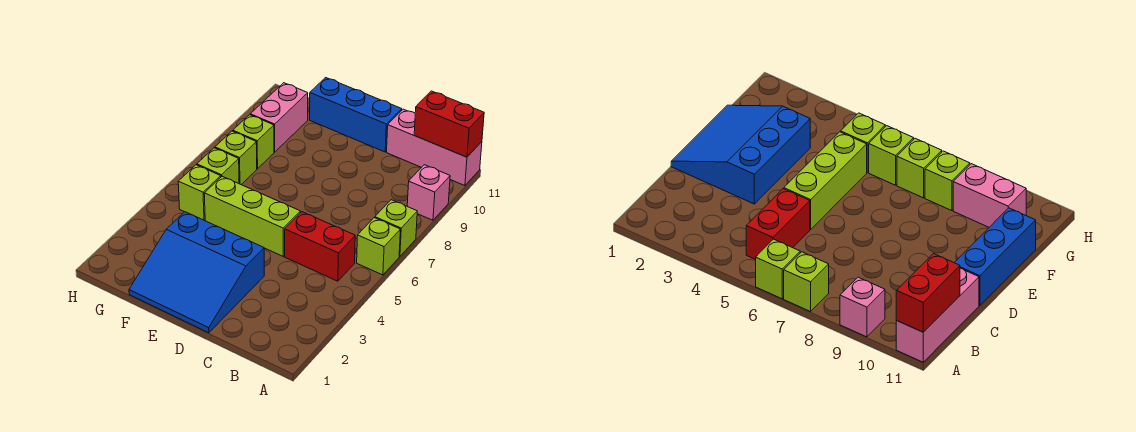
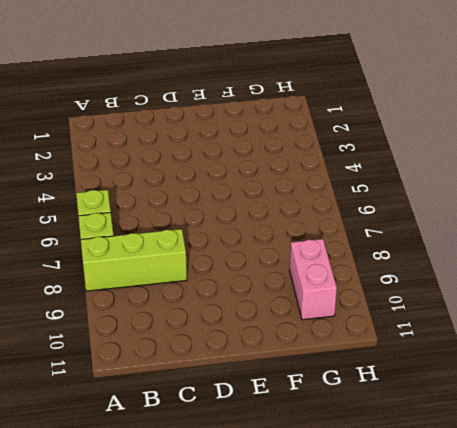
lime 1x3 brick [81,229,187,291] -> lime 1x3 brick moved to [204,176,300,256]
none -> pink 1x1 brick [407,165,450,220]
none -> pink 1x3 brick [387,109,482,186]
none -> red 1x2 brick [285,212,355,281]

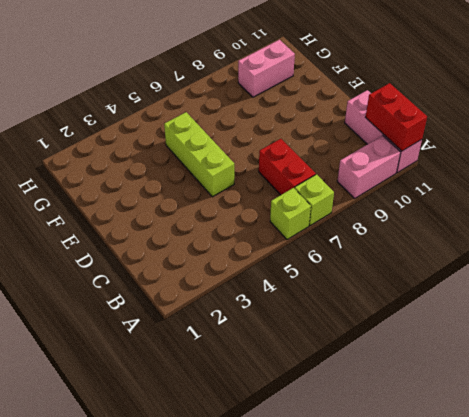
pink 1x2 brick [337,136,401,198] -> pink 1x1 brick [407,165,450,220]
red 1x2 brick [259,139,316,195] -> red 1x2 brick moved to [285,212,355,281]
none -> blue 3x3 slope [129,212,264,333]
none -> blue 1x3 brick [310,78,402,152]
none -> lime 1x1 brick [178,165,221,220]

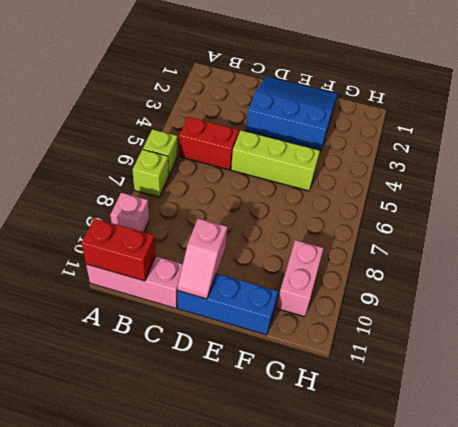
pink 1x2 slope [177,219,227,299] -> none
none -> lime 1x1 brick [178,165,221,220]
none -> lime 1x1 brick [197,148,239,184]
none -> lime 1x1 brick [215,131,257,184]

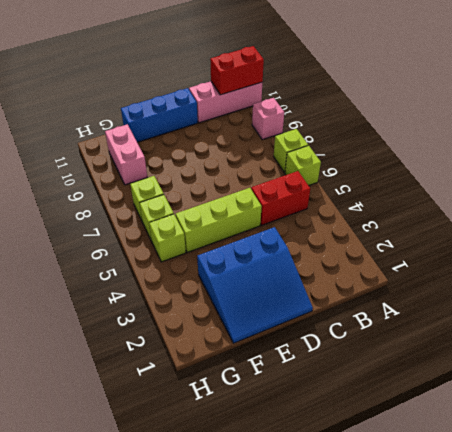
none -> lime 1x1 brick [233,115,274,169]

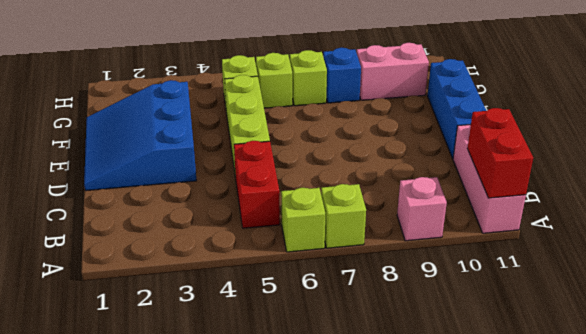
blue 1x1 brick [323,48,361,103] -> lime 1x1 brick [233,115,274,169]

